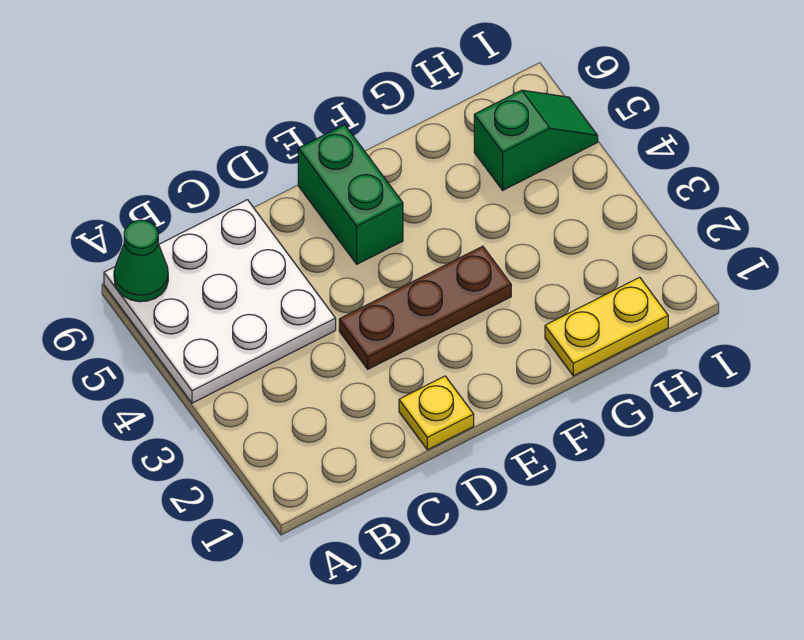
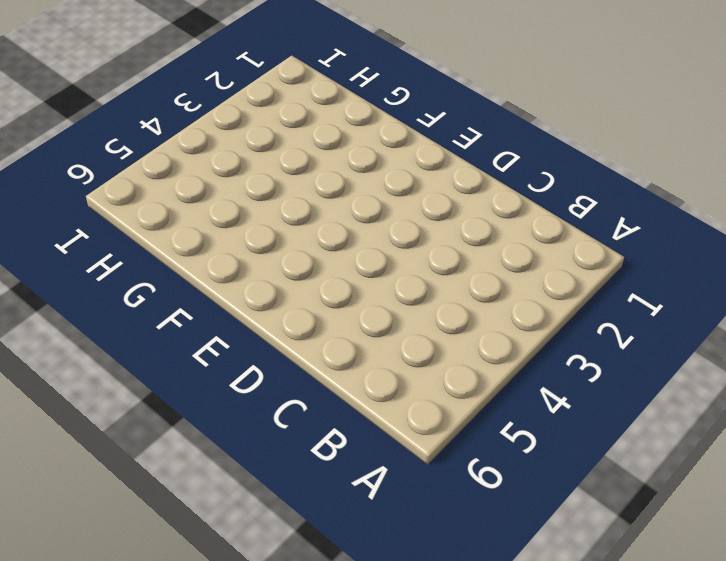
none -> white 3x3 plate [104,200,336,403]
none -> yellow 1x1 plate [399,376,474,450]

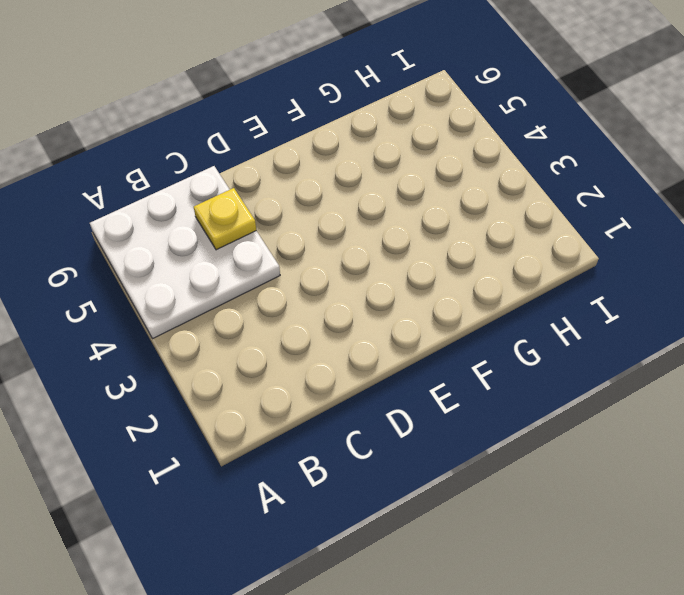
yellow 1x1 plate [194,188,256,250] -> yellow 1x1 plate moved to [399,376,474,450]
none -> brown 1x3 plate [339,246,511,369]
none -> green 1x2 brick [298,125,403,264]

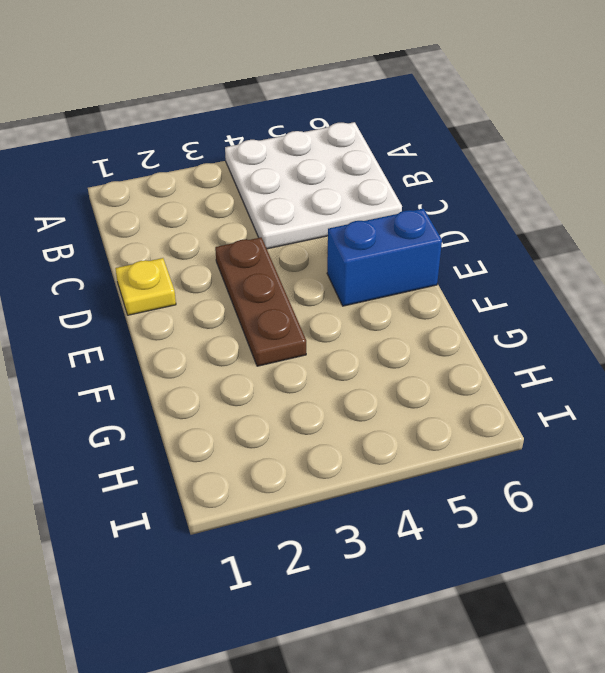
blue 1x2 brick [327,208,442,306] -> green 1x2 brick [298,125,403,264]
none -> yellow 1x2 plate [545,277,668,376]
none -> green 1x2 slope [474,90,598,190]

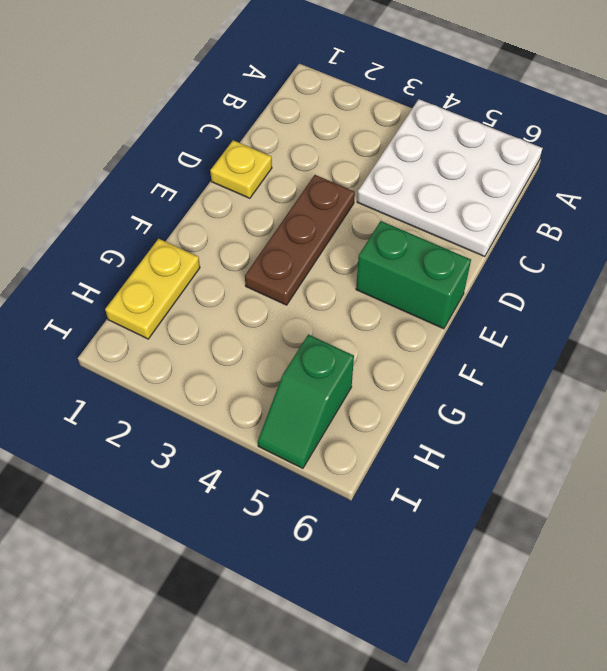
none -> green 1x1 cone [114,220,168,302]

